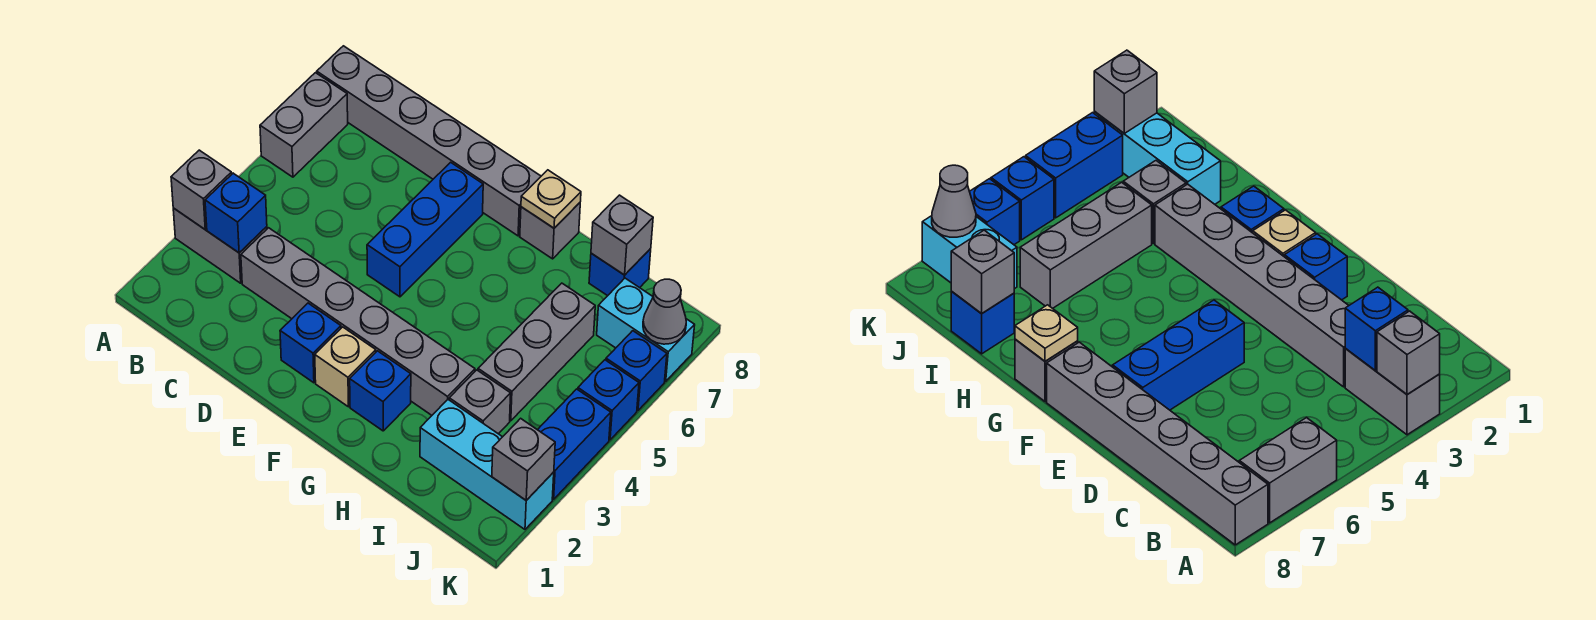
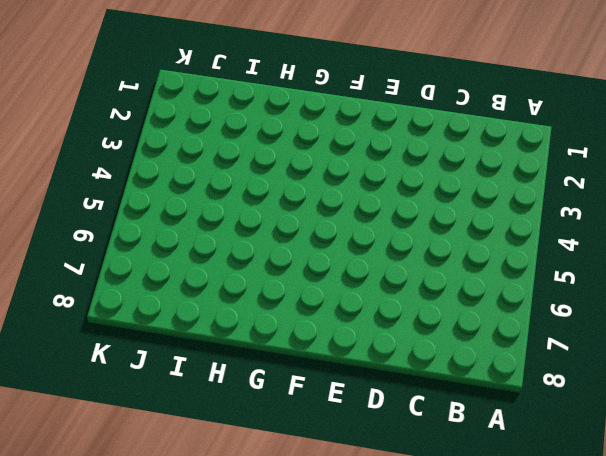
none -> grey 1x2 brick [173,208,267,283]
none -> grey 1x2 brick [260,73,348,177]
none -> grey 1x6 brick [317,46,541,236]

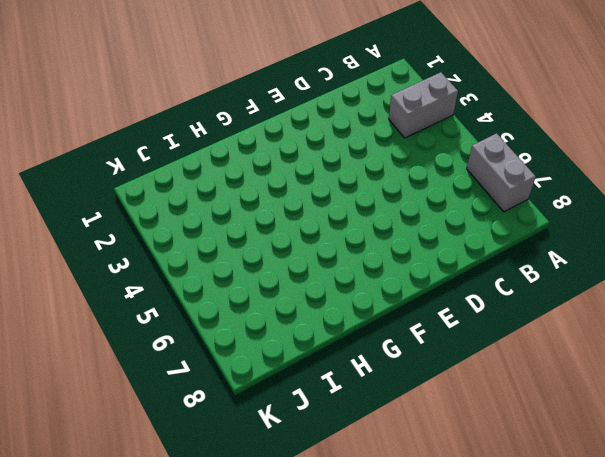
none -> grey 1x6 brick [317,46,541,236]
none -> grey 1x6 brick [241,228,475,415]
none -> blue 1x1 brick [280,303,341,383]

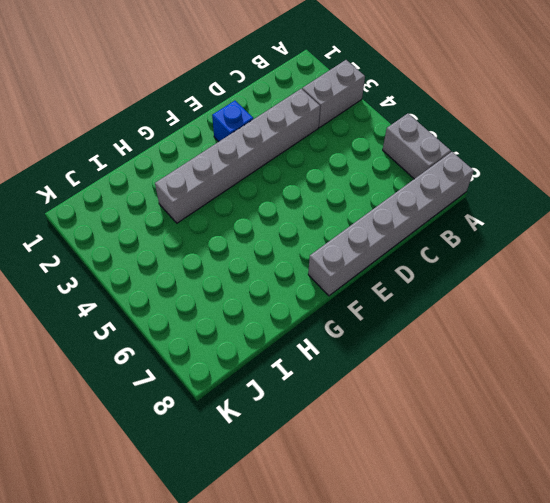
none -> blue 1x3 brick [367,162,483,297]
none -> tan 1x1 brick [315,327,376,407]
none -> blue 1x1 brick [350,351,411,431]

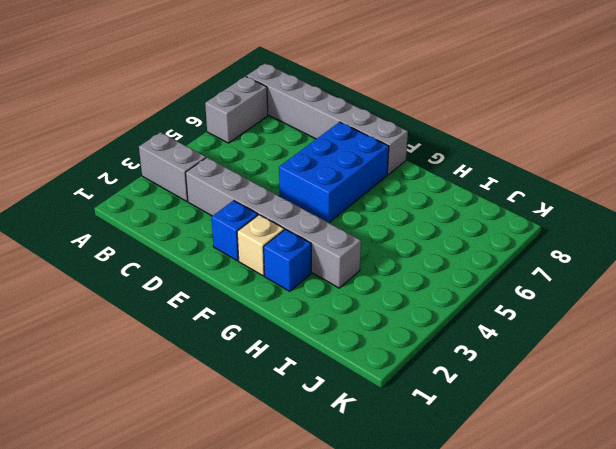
blue 2x3 brick [279,122,389,223] -> blue 1x3 brick [367,162,483,297]
none -> grey 1x1 brick [520,203,580,259]
none -> cyan 1x3 brick [420,400,554,529]
none -> grey 1x1 brick [449,370,511,434]

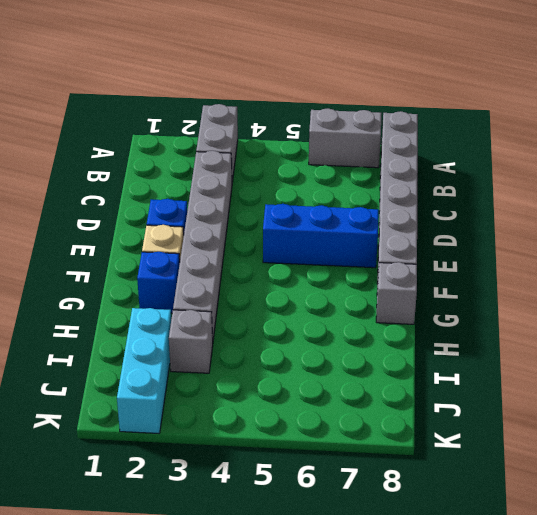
none -> grey 1x3 brick [478,283,595,421]
none -> blue 1x1 brick [589,249,651,296]
none -> cyan 1x2 brick [597,278,695,381]

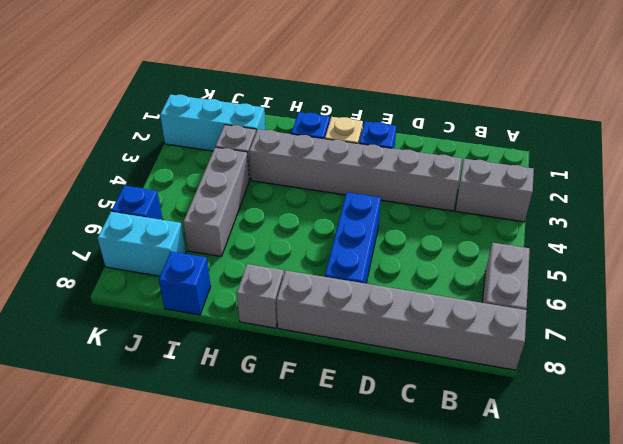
none -> blue 1x2 brick [538,389,611,499]
none -> blue 1x1 brick [578,360,639,440]
none -> grey 1x1 brick [171,150,232,229]

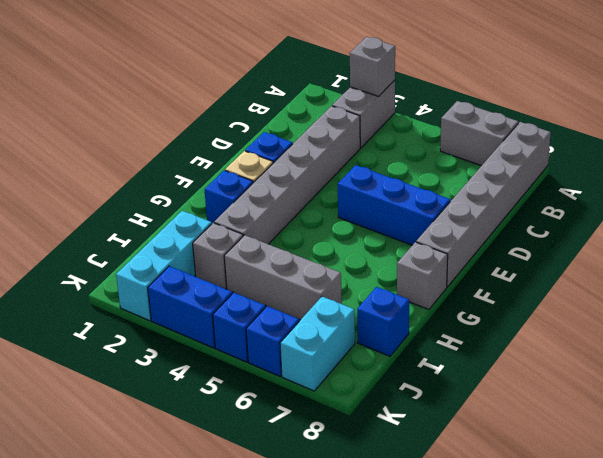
none -> blue 1x1 brick [205,173,267,253]
none -> tan 1x1 plate [521,170,581,228]
none -> grey 1x1 brick [591,195,653,275]

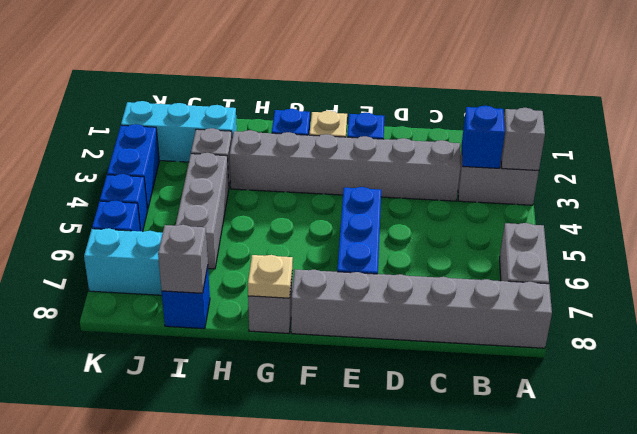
none -> grey 1x1 brick [492,418,555,500]
none -> grey 1x1 cone [643,279,686,344]

